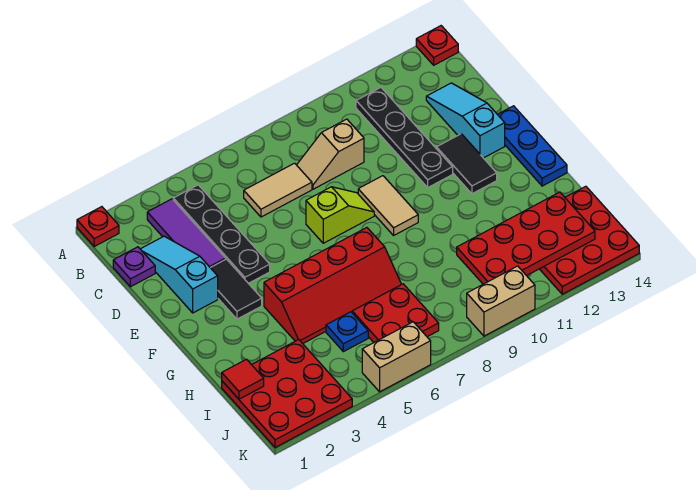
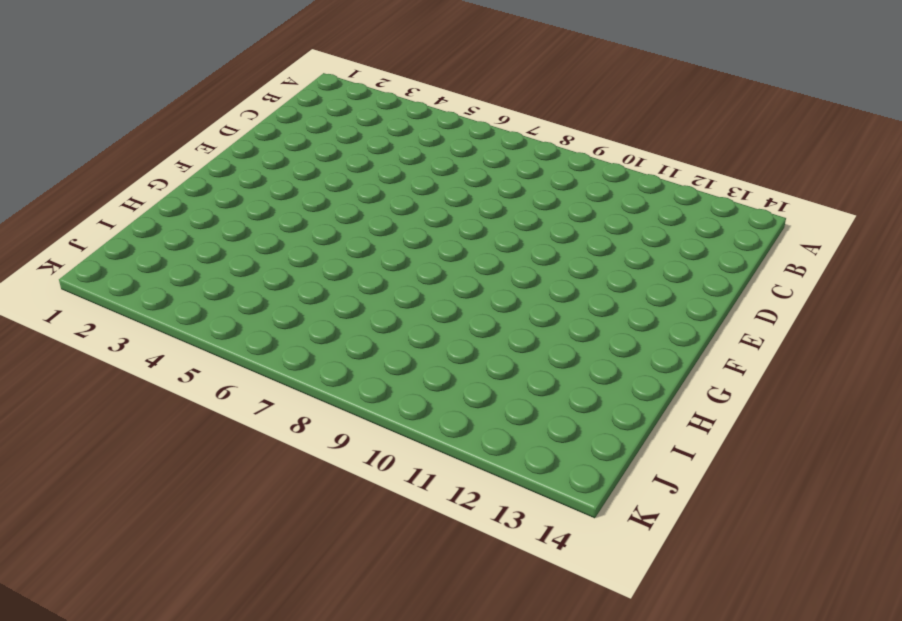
none -> red 1x1 plate [77,207,119,246]
none -> red 1x1 plate [416,26,458,65]
none -> purple 1x3 tile [147,199,226,268]

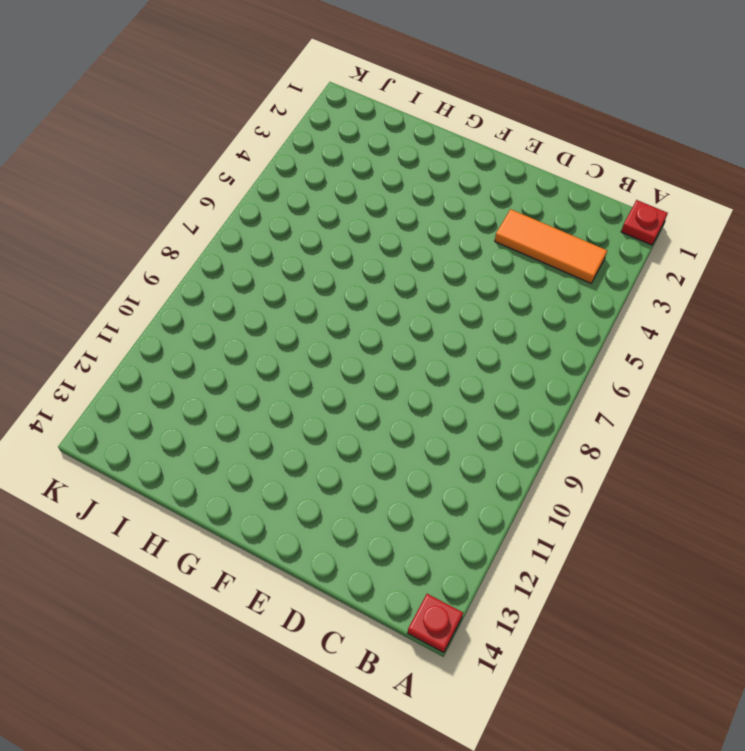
orange 1x3 tile [495,209,607,283] -> purple 1x3 tile [147,199,226,268]
none -> black 1x4 plate [173,185,270,283]
none -> black 1x4 plate [356,88,453,187]
none -> purple 1x1 plate [113,247,155,287]

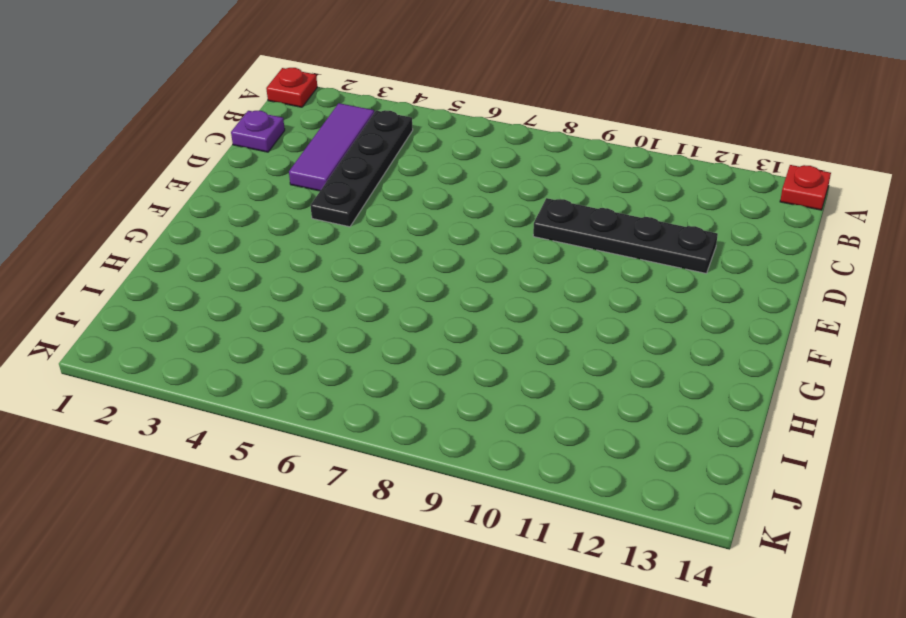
black 1x4 plate [533,198,718,273] -> black 1x4 plate turned to [356,88,453,187]
none -> cyan 1x3 slope [141,236,218,313]
none -> tan 1x2 tile [244,163,312,217]
none -> tan 1x2 slope [297,119,364,189]

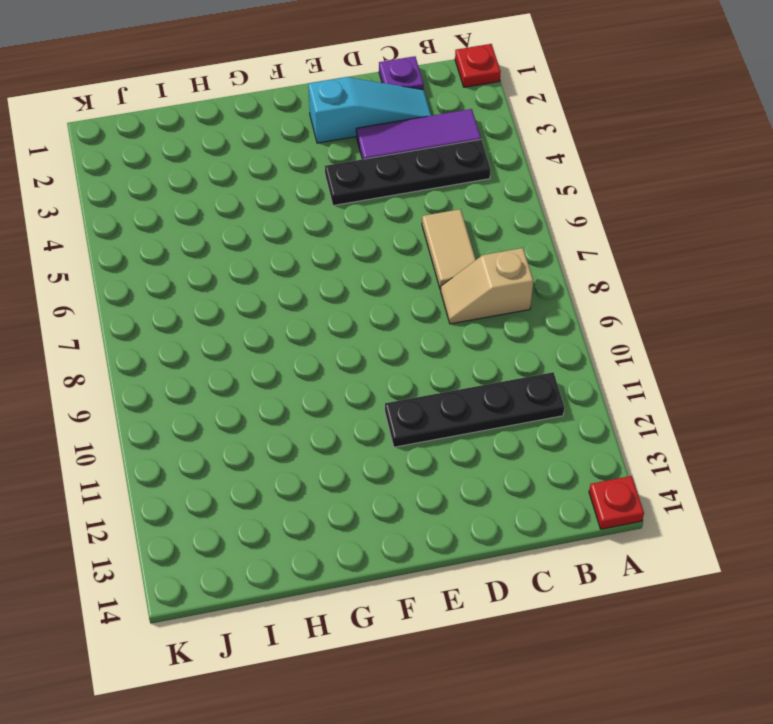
tan 1x2 slope [441,248,533,324] -> tan 1x2 slope turned to [297,119,364,189]
none -> cyan 1x3 slope [426,83,505,158]
none -> black 1x2 tile [211,259,262,319]
none -> lime 1x2 slope [306,187,374,243]

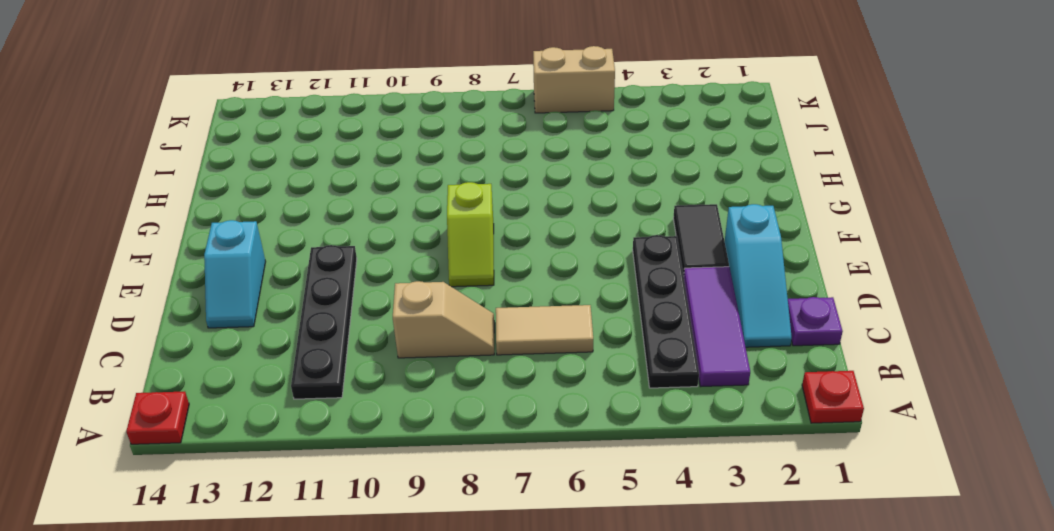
cyan 1x2 slope [204,220,266,328] -> cyan 1x3 slope [426,83,505,158]
lime 1x2 slope [447,182,494,287] -> lime 1x2 slope turned to [306,187,374,243]
none -> tan 1x2 tile [358,176,418,235]
none -> black 1x2 tile [437,134,497,194]
none -> blue 1x3 plate [497,106,567,186]

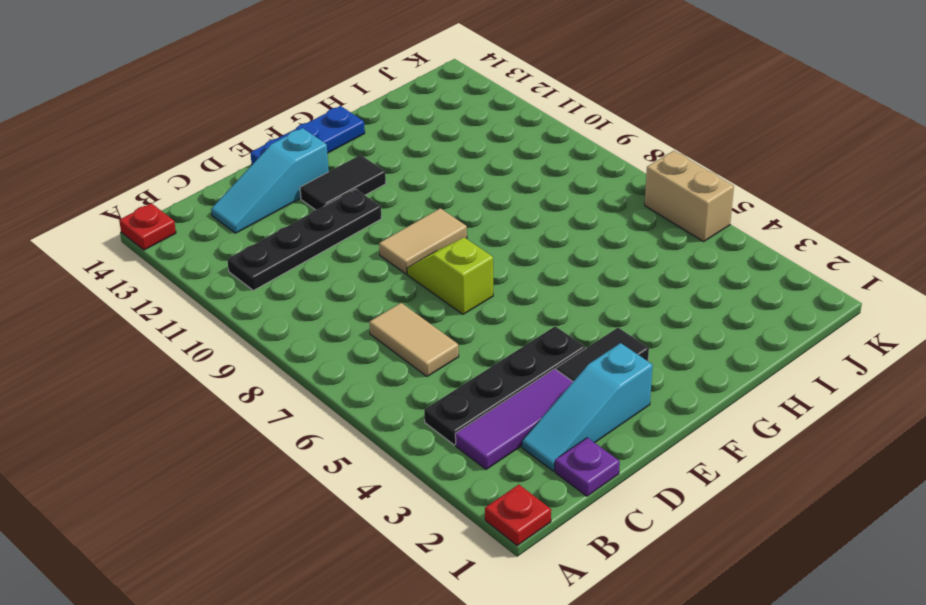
none -> tan 1x2 slope [297,119,364,189]
none -> red 2x4 slope [264,228,401,344]
none -> red 3x3 plate [222,339,352,448]

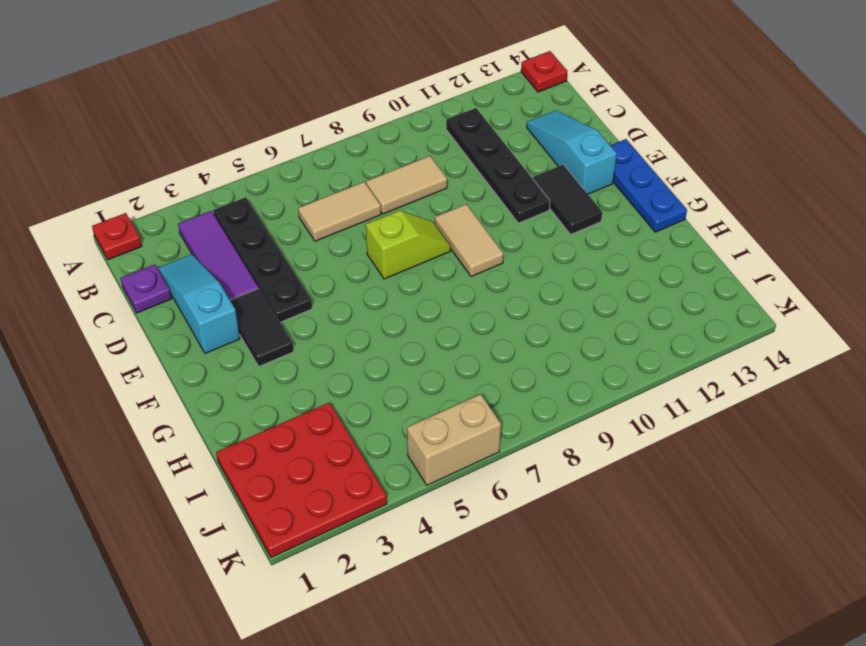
tan 1x2 tile [366,156,447,214] -> tan 1x2 slope [297,119,364,189]
none -> red 2x4 slope [264,228,401,344]
none -> blue 1x1 plate [326,312,368,352]
none -> red 2x2 plate [352,284,439,342]

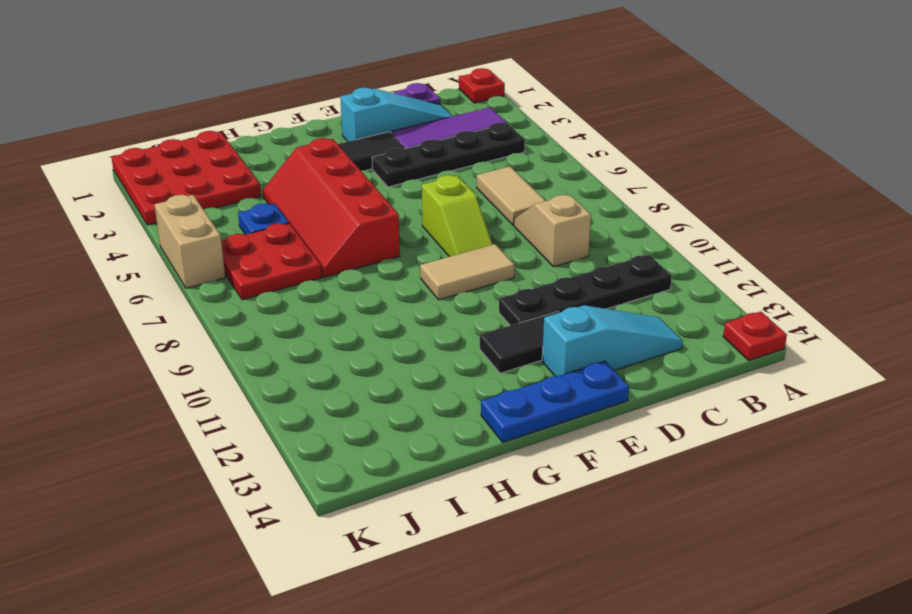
none -> red 3x3 plate [540,186,639,294]
none -> tan 1x2 brick [467,266,535,336]
none -> red 1x1 tile [222,359,264,399]

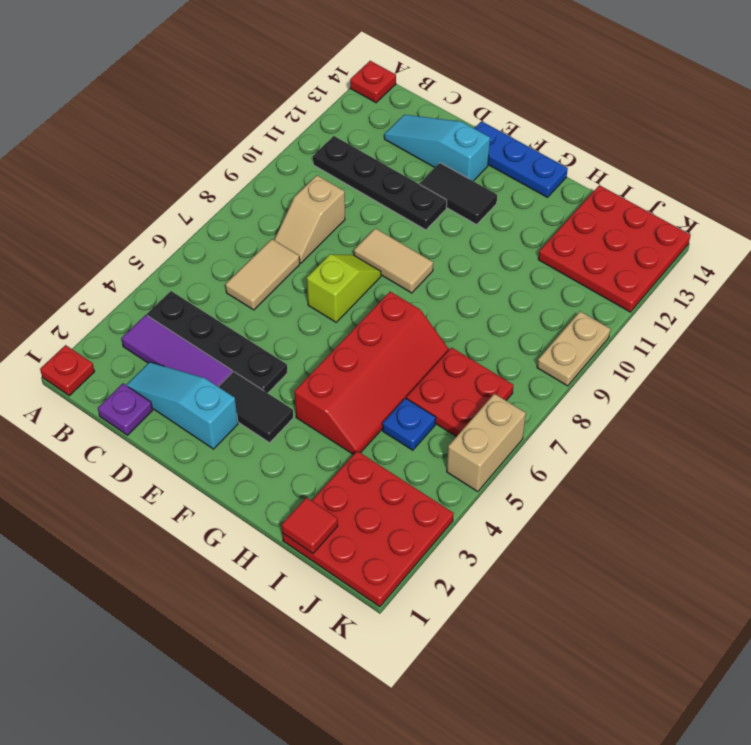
tan 1x2 plate [537,311,610,386] -> tan 1x2 brick [467,266,535,336]
none -> red 2x4 plate [457,192,595,284]

